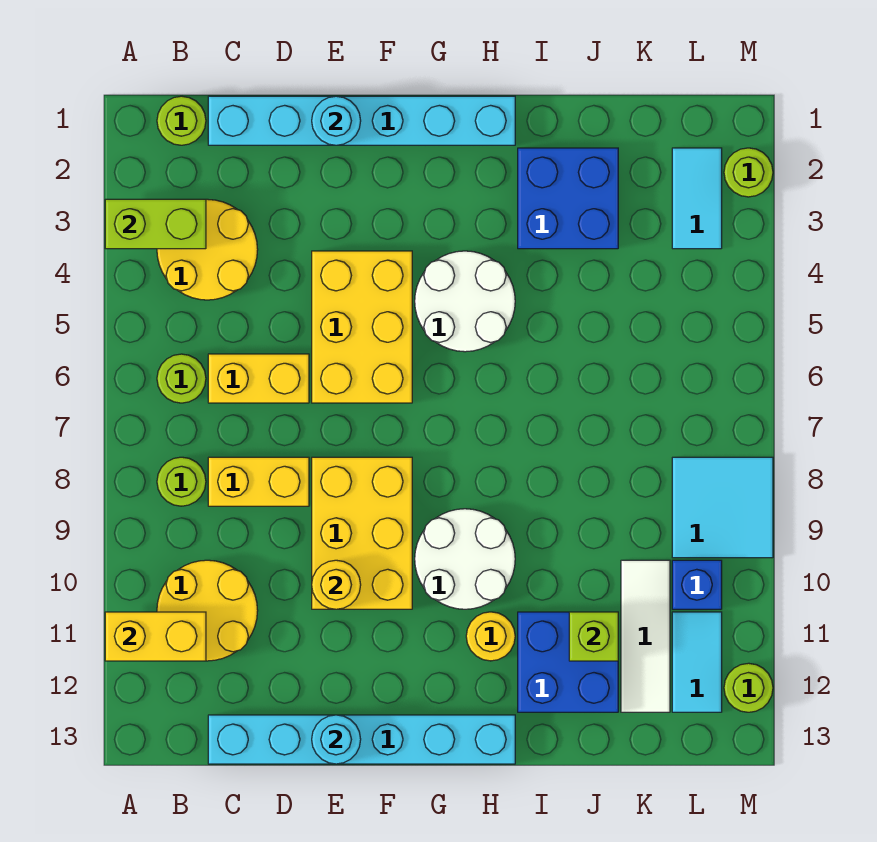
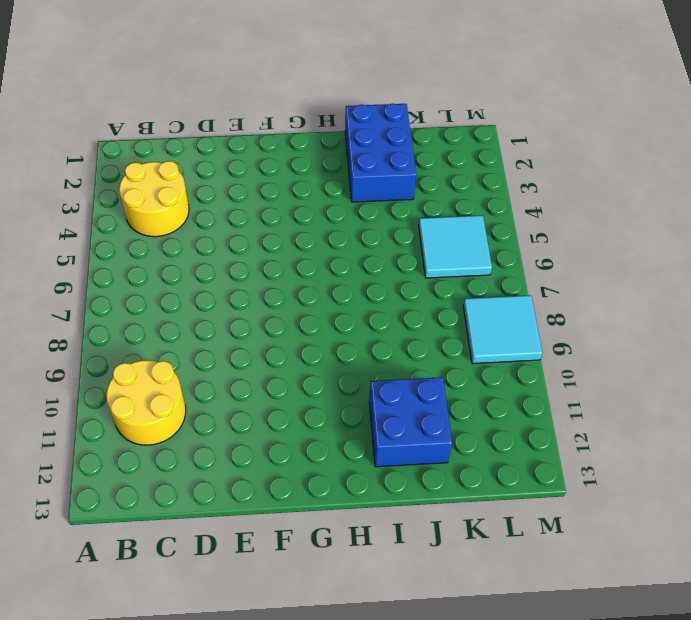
blue 2x3 brick [345,104,416,202] -> blue 2x2 brick [518,148,618,249]
cyan 2x2 tile [419,215,492,278] -> none
none -> lime 1x1 round brick [157,96,206,145]
none -> lime 1x1 round brick [157,354,206,403]
none -> lime 1x1 round brick [157,457,206,506]

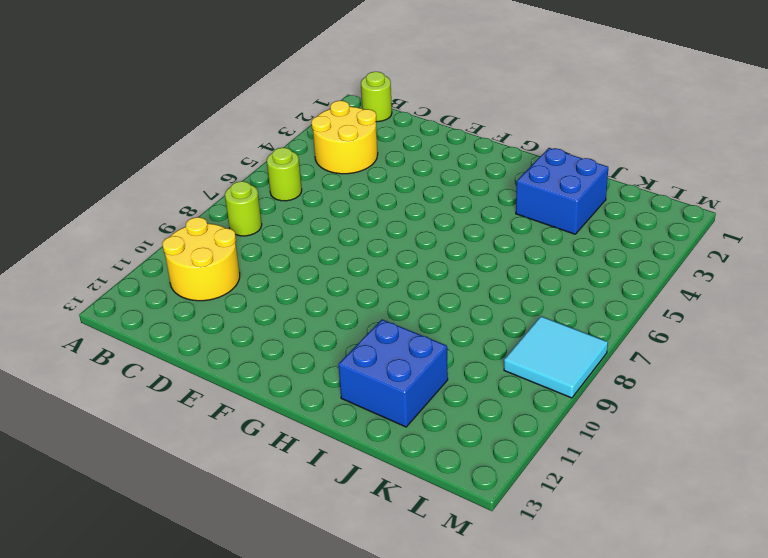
none -> cyan 1x6 brick [208,96,515,145]
none -> yellow 1x2 brick [208,354,309,403]
none -> yellow 1x2 brick [208,457,309,506]

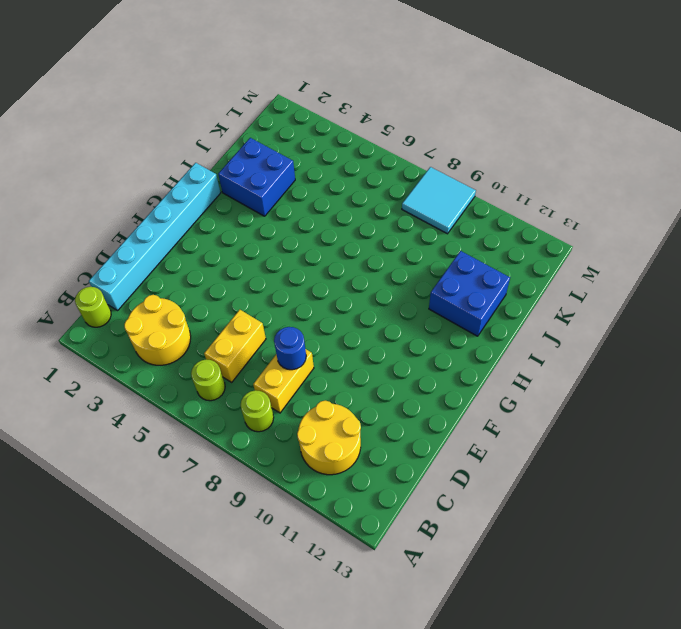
blue 1x1 round brick [274,327,306,370] -> none
none -> cyan 1x6 brick [208,715,515,764]
none -> yellow 2x3 brick [312,251,412,403]
none -> yellow 2x3 brick [312,457,412,609]

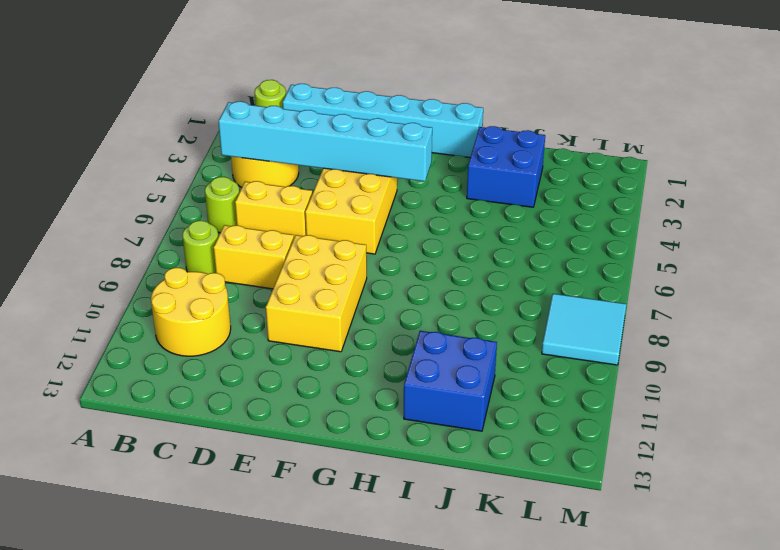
cyan 1x6 brick [218,101,432,181] -> cyan 1x6 brick moved to [208,715,515,764]
none -> white 2x2 round brick [415,251,515,352]
none -> white 2x2 round brick [415,509,515,609]
none -> yellow 1x1 round brick [466,612,515,661]

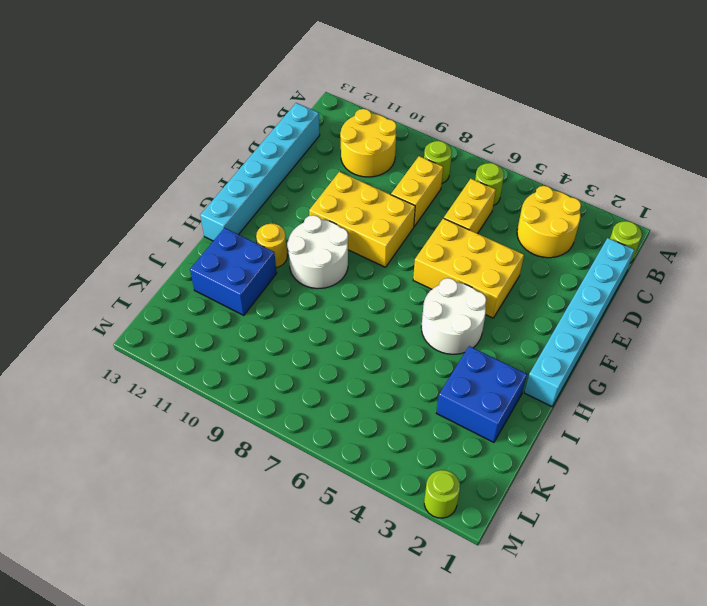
none -> white 1x3 tile [621,560,670,712]
none -> cyan 1x2 tile [672,148,722,249]
none -> cyan 2x2 tile [672,457,773,558]

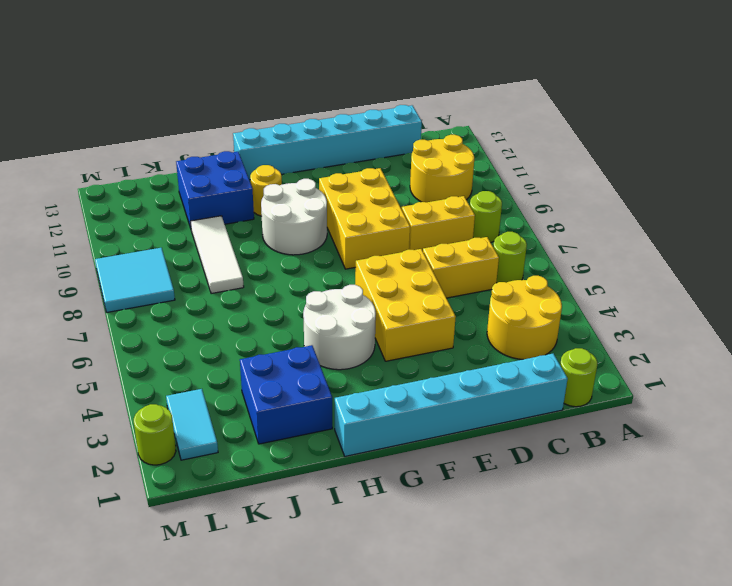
white 1x3 tile [190,216,244,294] -> white 1x3 tile moved to [621,560,670,712]
none -> blue 1x1 brick [672,560,722,609]
none -> cyan 1x2 tile [672,612,722,712]
none -> lime 1x1 round brick [724,663,773,712]

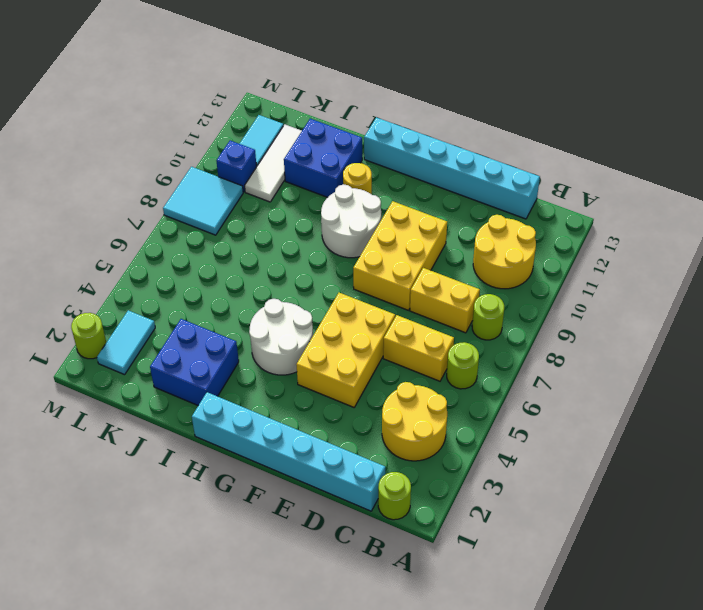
none -> lime 1x1 round brick [724,663,773,712]
none -> lime 1x2 brick [105,199,206,249]
none -> yellow 1x2 brick [105,612,206,661]

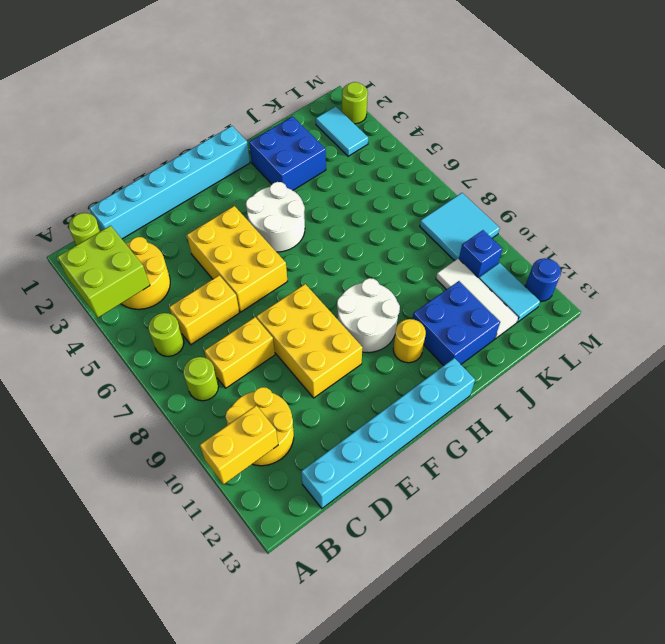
lime 2x2 brick [58,226,150,318] -> lime 1x2 brick [105,199,206,249]
blue 1x1 round brick [525,258,561,302] -> lime 1x1 round brick [724,663,773,712]
none -> cyan 1x1 round brick [312,96,361,145]
none -> yellow 1x1 round brick [312,560,361,609]
none -> cyan 1x1 round brick [312,715,361,764]

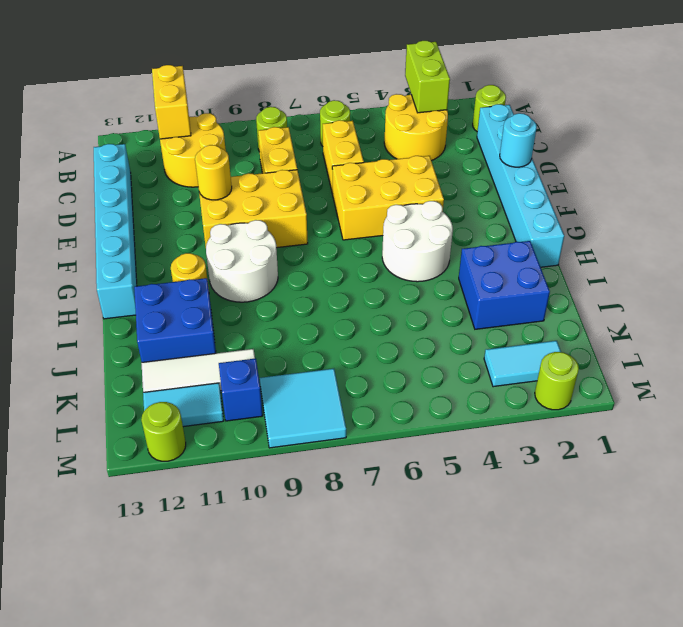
none -> cyan 1x1 round brick [312,715,361,764]
none -> lime 1x1 brick [569,612,618,661]

